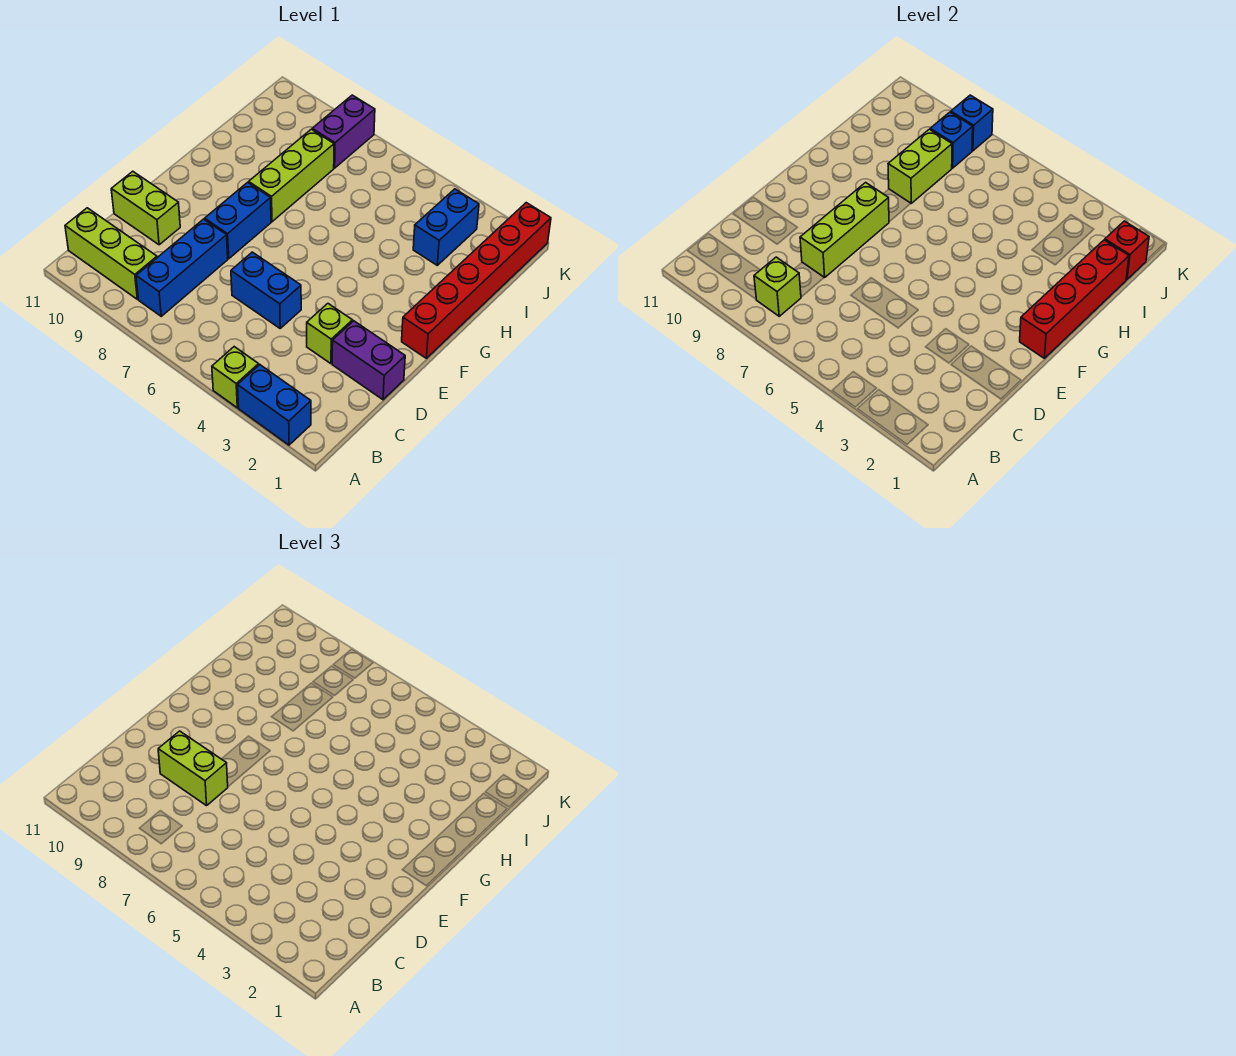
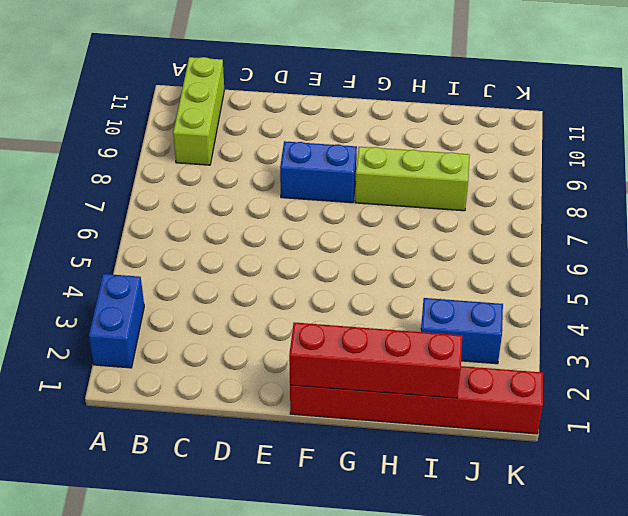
none -> lime 1x1 brick [212,347,259,408]
none -> blue 1x3 brick [136,219,228,316]
none -> purple 1x2 brick [332,321,405,400]

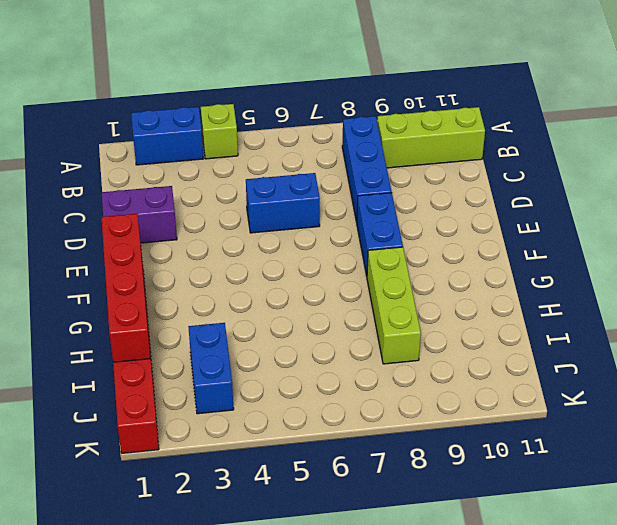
none -> lime 1x1 brick [307,304,352,364]
none -> lime 1x2 brick [111,171,180,245]
none -> purple 1x2 brick [312,95,375,168]

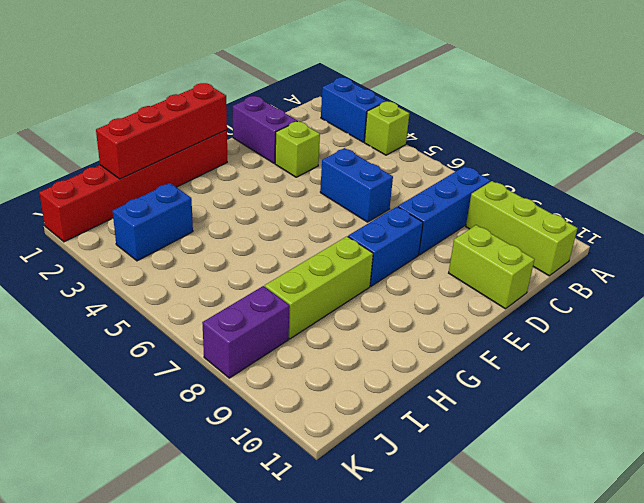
none -> lime 1x1 brick [754,257,801,316]
none -> lime 1x3 brick [800,182,889,278]
none -> lime 1x2 brick [888,129,952,203]

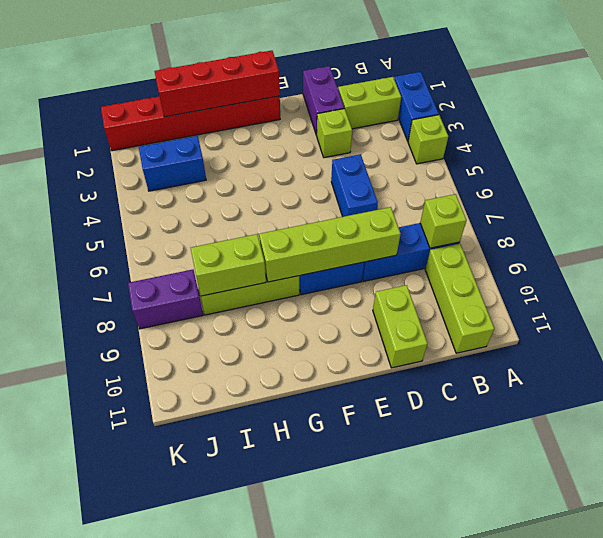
lime 1x2 brick [338,77,401,129] -> lime 1x2 brick turned to [158,731,228,806]
lime 1x4 brick [259,207,401,282] -> lime 1x3 brick [800,182,889,278]
none -> red 1x1 brick [1105,221,1149,280]
none -> blue 1x1 brick [930,112,973,168]
none -> blue 1x1 brick [951,95,993,151]

